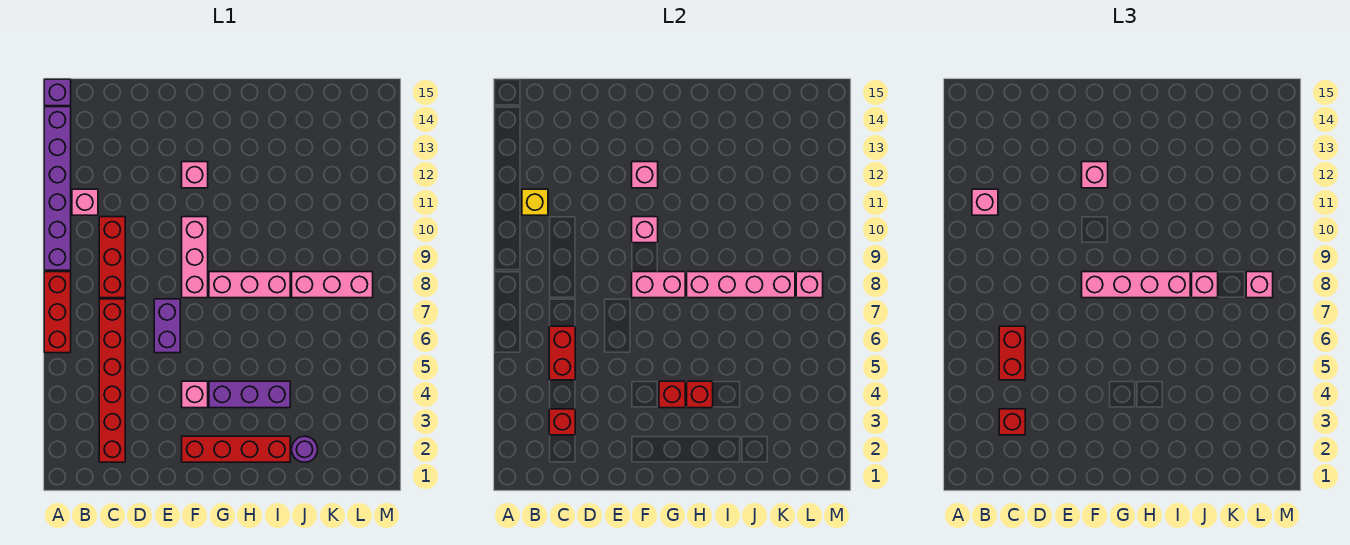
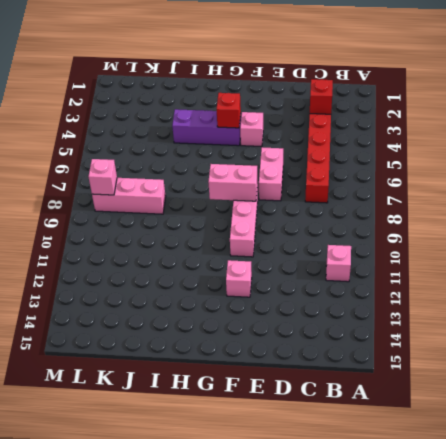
pink 1x2 brick [259,147,283,201] -> purple 1x2 brick [154,299,180,353]
none -> red 1x3 brick [44,272,71,353]
none -> purple 1x6 brick [44,107,71,270]
none -> purple 1x1 brick [44,79,71,106]
none -> red 1x3 brick [99,217,125,298]

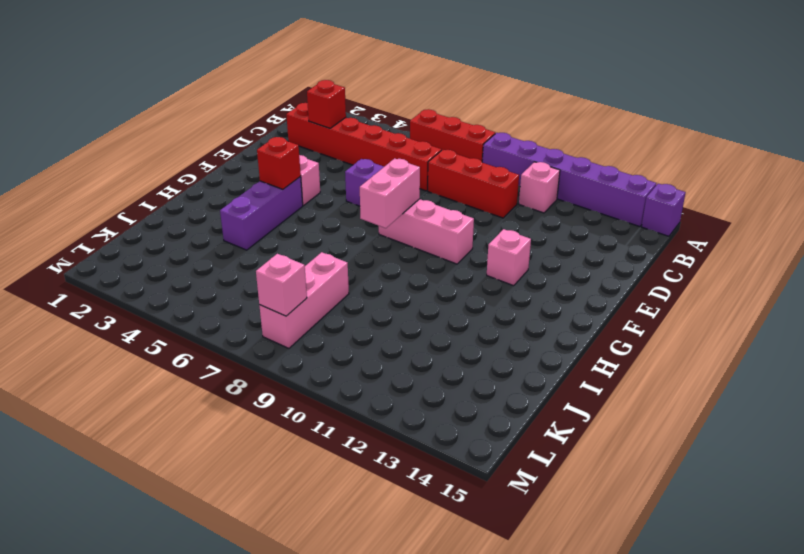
none -> red 1x4 brick [182,436,290,462]
none -> pink 1x3 brick [209,272,290,298]
none -> purple 1x1 round brick [292,436,318,462]
none -> yellow 1x1 brick [522,189,548,215]

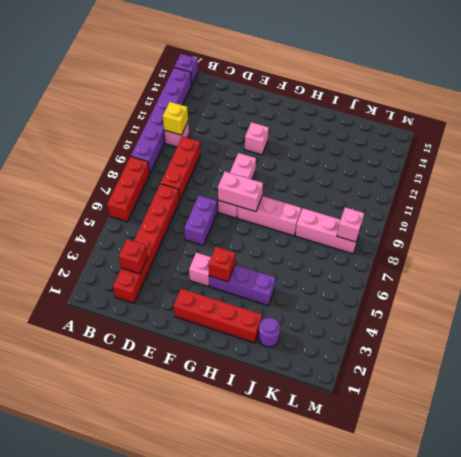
none -> red 1x2 brick [549,326,575,380]
none -> pink 1x1 brick [632,217,658,243]
none -> pink 1x1 brick [632,162,658,188]
none -> red 1x1 brick [687,381,713,408]

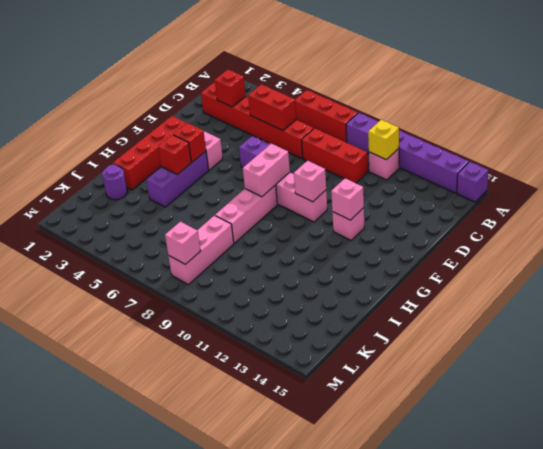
none -> pink 1x4 brick [687,272,795,298]
none -> pink 1x1 brick [972,189,998,215]
none -> red 1x1 brick [999,409,1025,435]
none -> red 1x2 brick [999,326,1025,380]

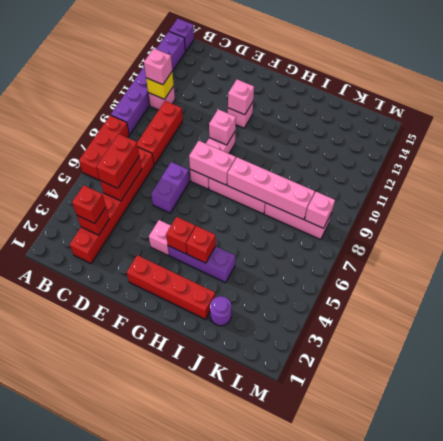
none -> pink 1x4 brick [1082,272,1190,298]
none -> pink 1x1 brick [1082,162,1108,188]
none -> pink 1x1 brick [1192,272,1218,298]
none -> pink 1x1 brick [1246,272,1273,298]

